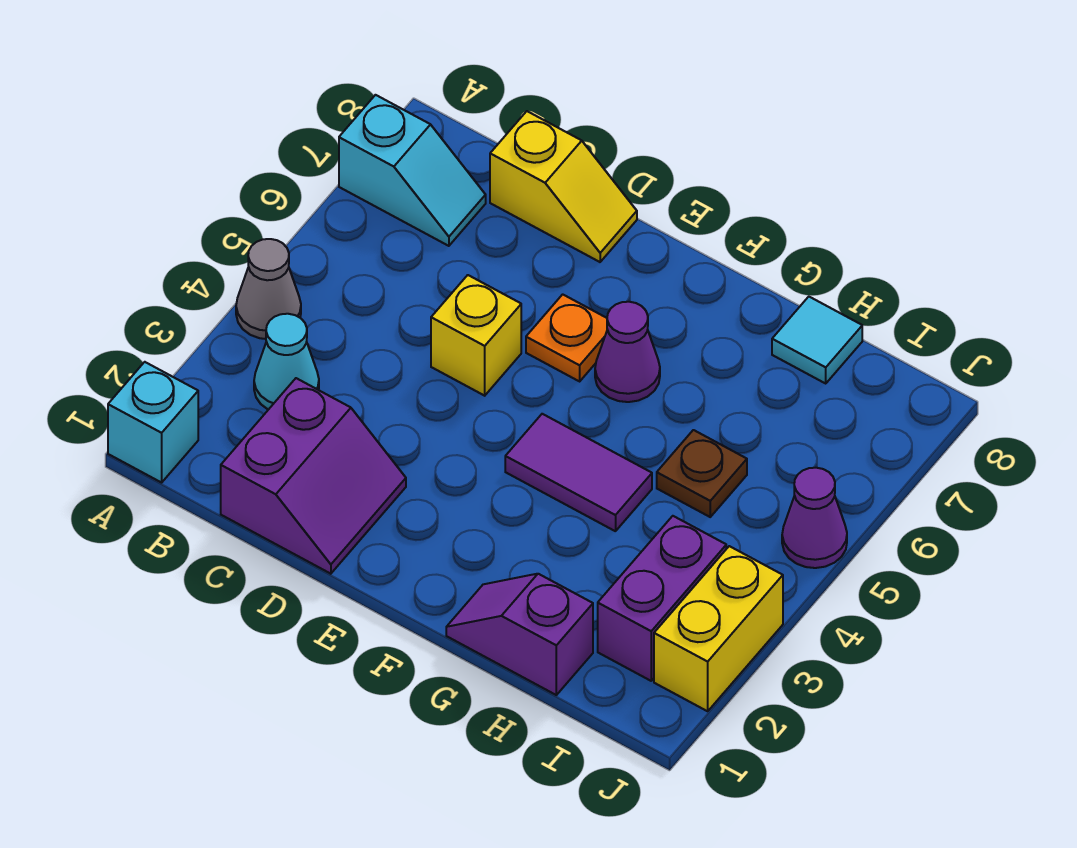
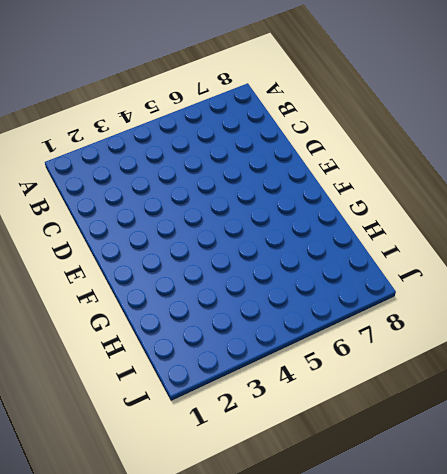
none -> cyan 1x1 brick [108,362,198,483]
none -> grey 1x1 cone [236,239,301,339]
none -> cyan 1x2 slope [339,95,486,246]

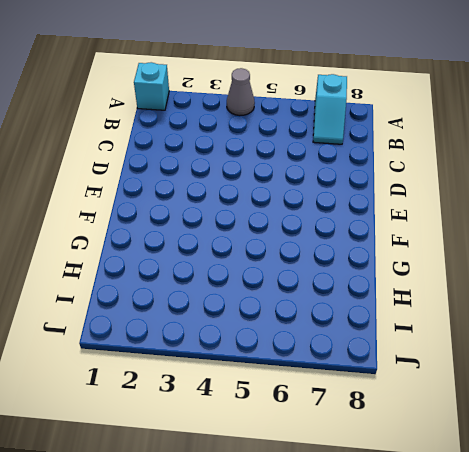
none -> cyan 1x1 cone [254,314,319,410]
none -> purple 2x2 slope [221,378,406,574]
none -> yellow 1x2 slope [490,111,637,262]

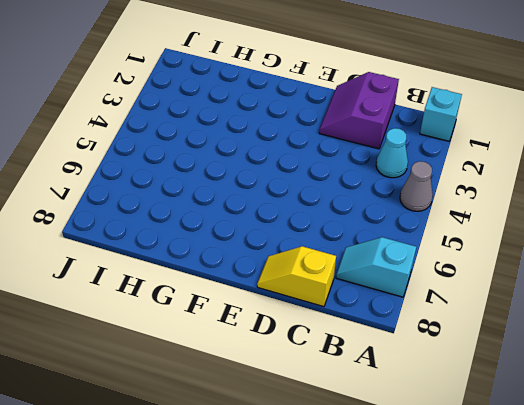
none -> yellow 1x1 brick [431,275,521,396]
none -> orange 1x1 plate [526,294,607,381]
none -> purple 1x2 tile [505,414,652,531]

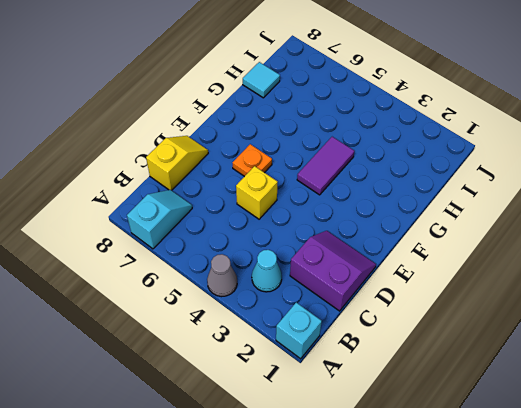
none -> purple 1x1 cone [595,302,660,402]
none -> purple 1x2 slope [446,574,593,695]
none -> brown 1x1 plate [657,430,747,517]

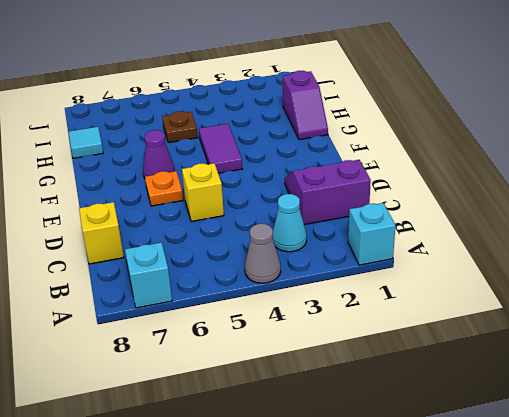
none -> purple 1x2 brick [598,516,726,681]
none -> yellow 1x2 brick [654,546,783,711]
none -> purple 1x1 cone [782,468,847,568]

